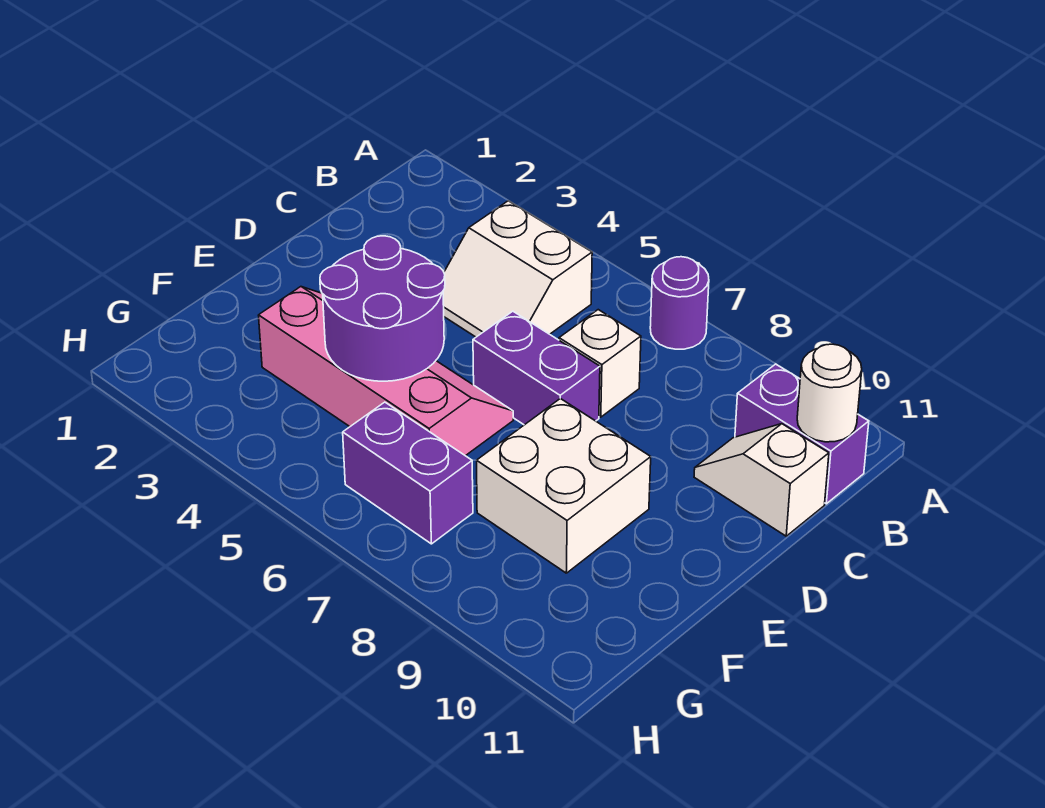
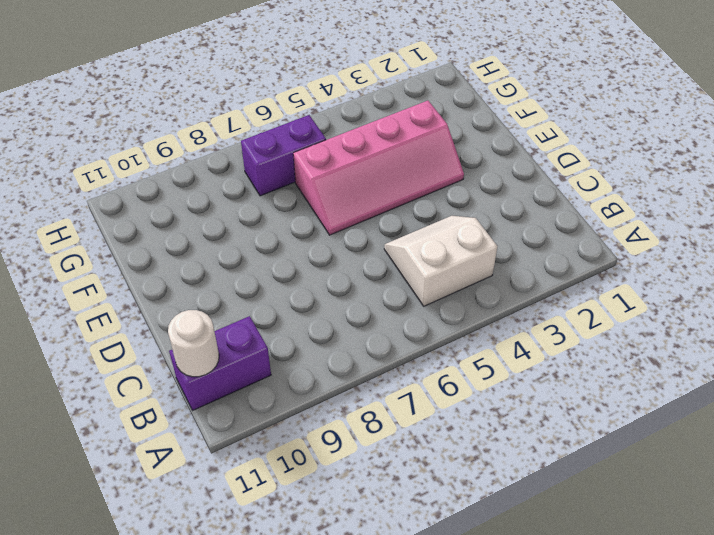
none -> purple 1x1 round brick [650,257,709,349]
none -> white 1x1 brick [559,310,641,417]

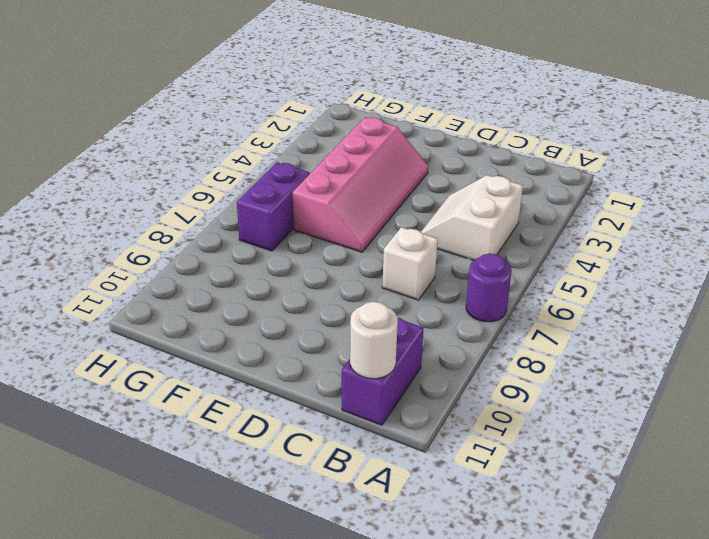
none -> white 1x2 slope [694,424,829,536]
none -> purple 1x2 brick [473,311,600,425]

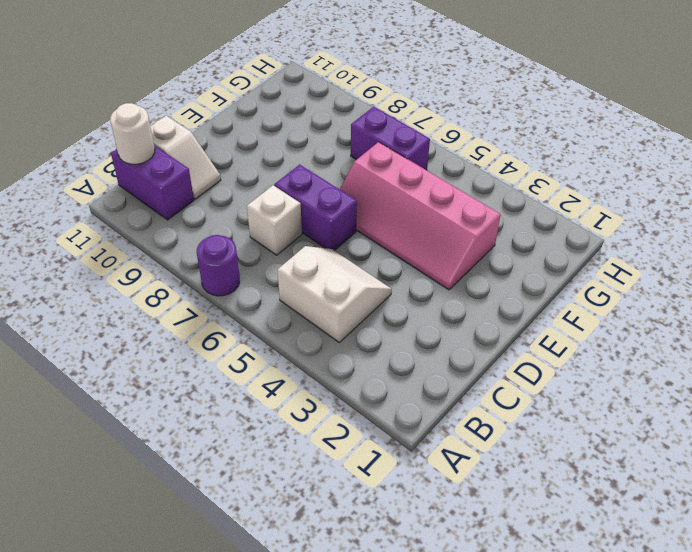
none -> white 2x2 brick [477,398,651,573]
none -> purple 2x2 round brick [320,236,445,381]

